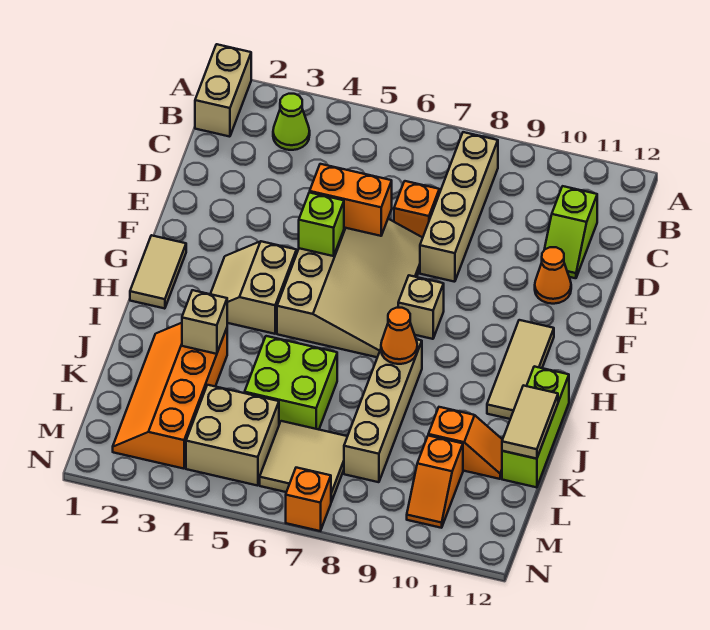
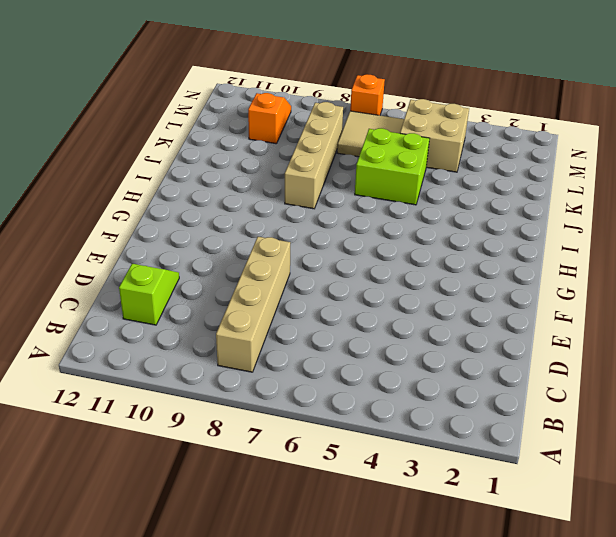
none -> tan 1x2 brick [195,44,251,137]
none -> lime 1x1 cone [273,94,310,150]
none -> orange 1x1 brick [394,181,439,238]

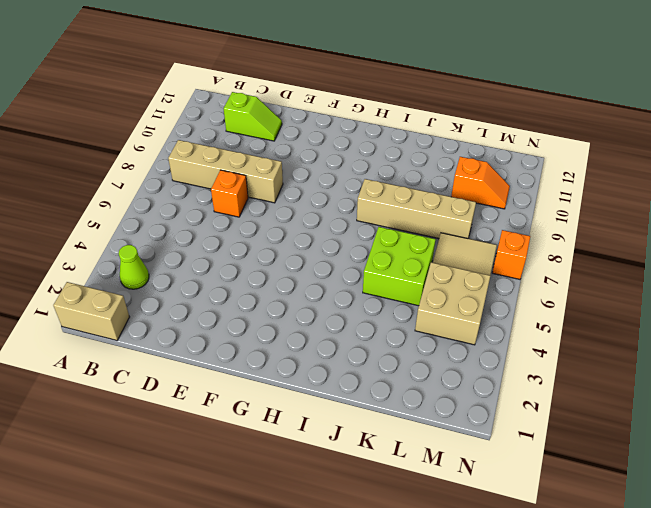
none -> tan 3x4 slope [277,219,423,357]
none -> orange 1x1 cone [535,247,571,304]
none -> tan 1x2 tile [130,235,186,309]

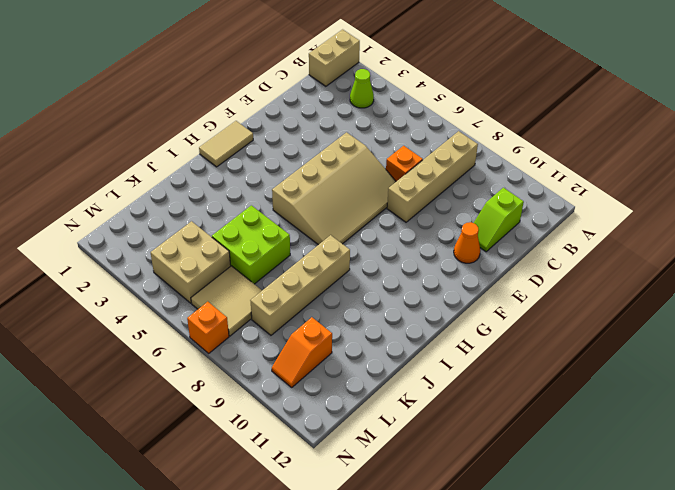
none -> tan 2x2 slope [211,241,296,334]
none -> tan 1x1 brick [398,275,444,339]
none -> tan 1x3 tile [487,320,554,419]

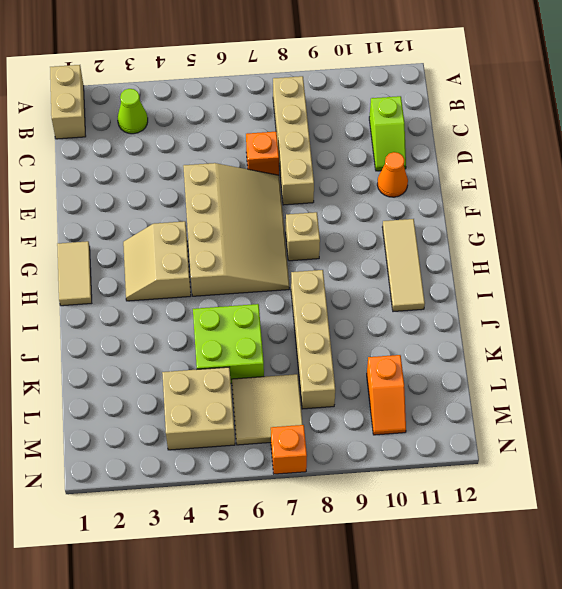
none -> lime 1x3 brick [502,366,569,487]
none -> orange 2x4 slope [113,323,227,469]
none -> orange 1x2 slope [428,407,503,479]

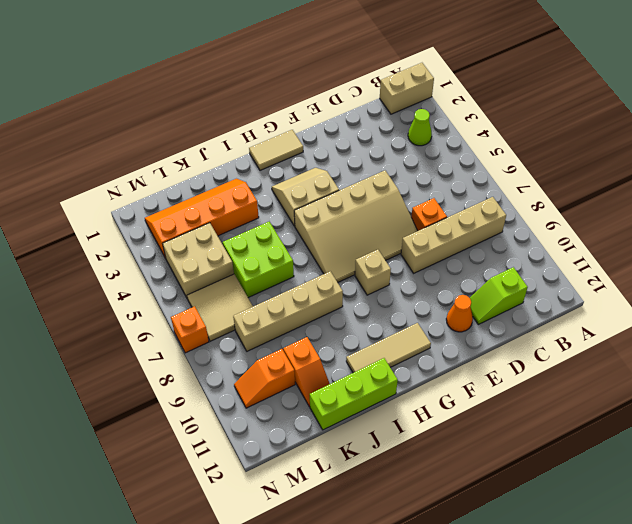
none -> orange 1x2 brick [310,164,392,236]
none -> lime 1x1 brick [299,192,344,256]
none -> orange 1x1 cone [381,308,417,364]

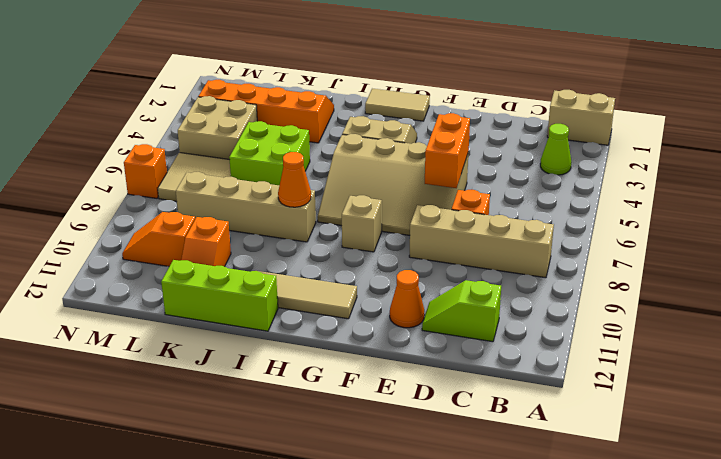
none -> lime 1x1 brick [299,192,344,256]
none -> tan 1x1 brick [182,290,227,354]
none -> tan 1x2 tile [502,385,558,459]

